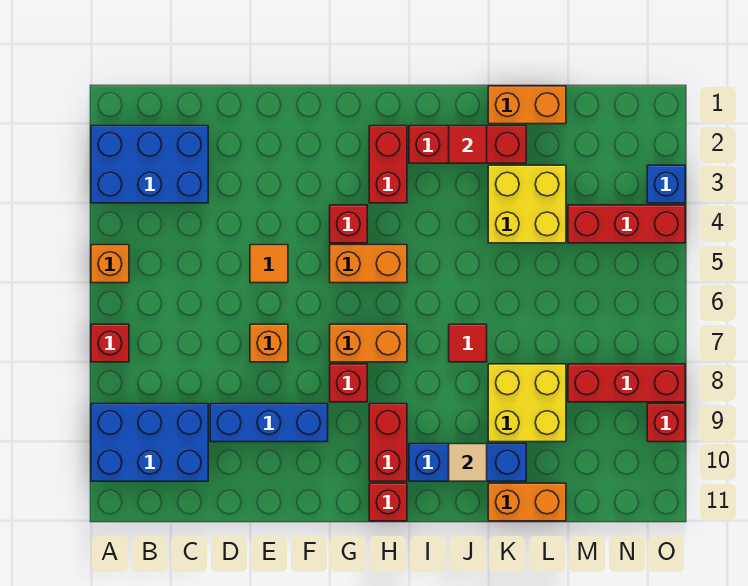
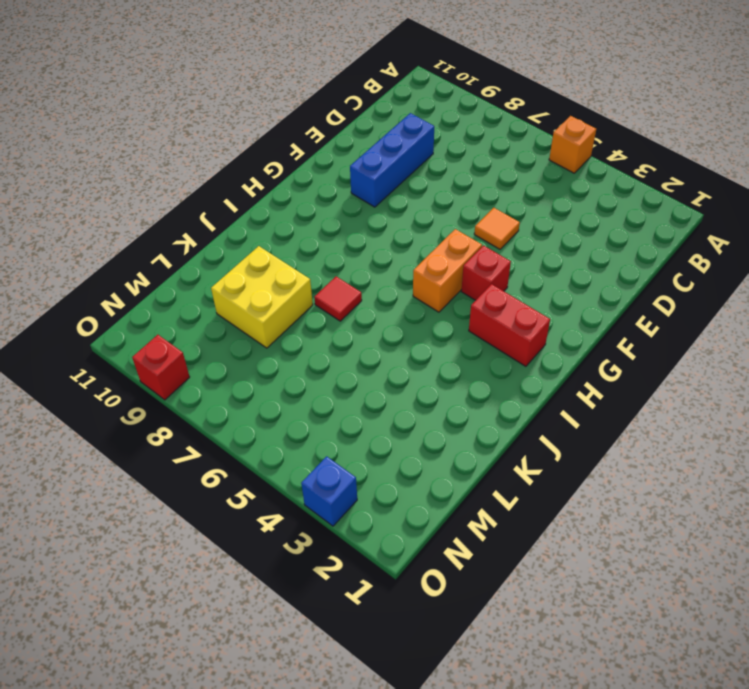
none -> blue 2x3 brick [91,126,208,203]
none -> red 1x1 brick [91,324,129,362]
none -> blue 2x3 brick [91,404,208,481]

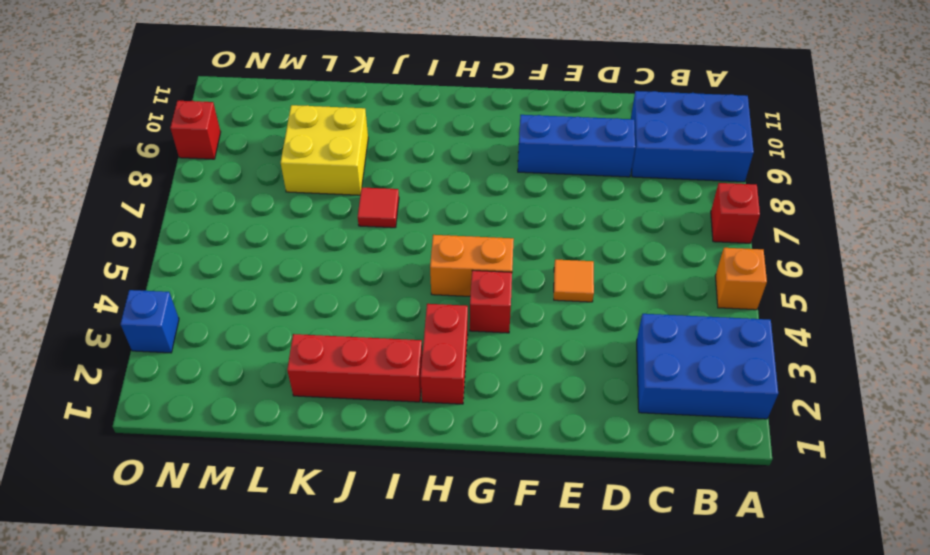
none -> orange 1x1 brick [250,324,288,362]
none -> orange 1x2 brick [330,324,407,362]
none -> red 1x1 brick [330,364,367,402]

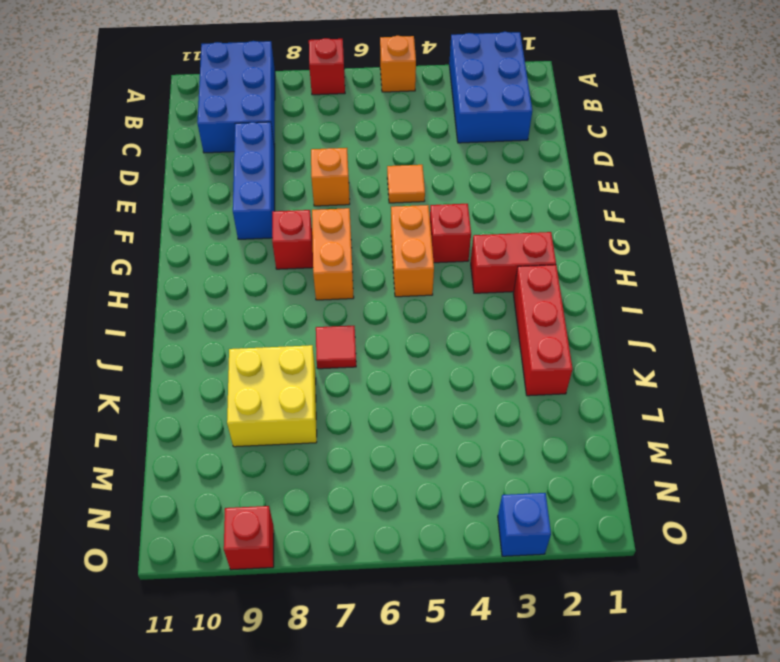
none -> red 1x2 brick [369,404,407,481]
none -> red 1x1 brick [369,483,407,521]
none -> blue 1x3 brick [409,444,526,481]

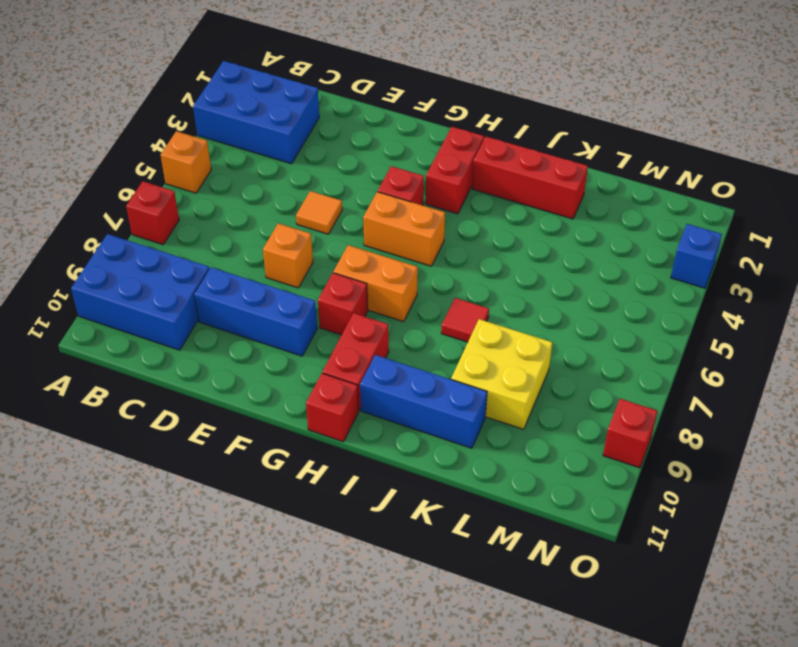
none -> orange 1x2 brick [488,86,566,124]
none -> yellow 2x2 brick [488,165,566,243]
none -> orange 1x2 brick [488,483,566,521]

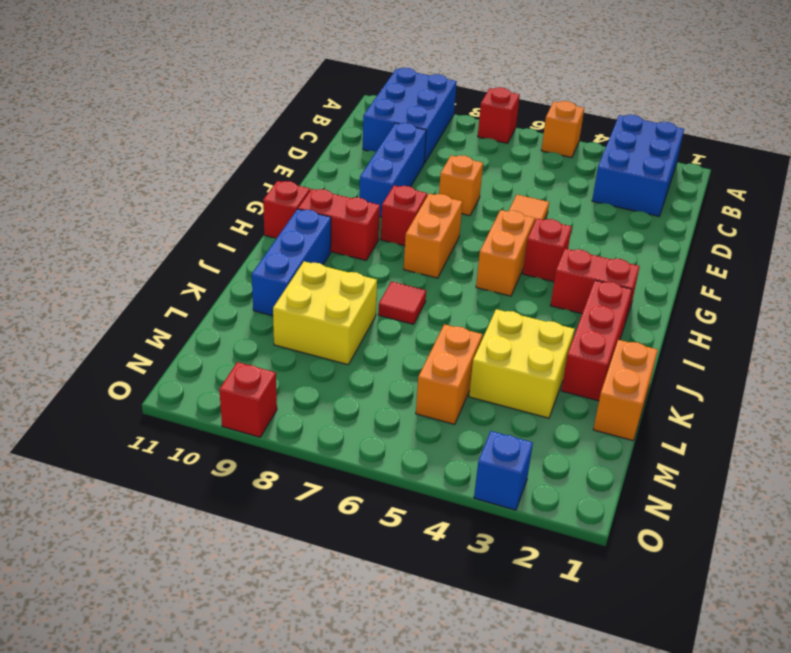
orange 1x2 brick [416,324,482,424] -> orange 1x2 brick moved to [488,483,566,521]
none -> red 1x3 brick [568,205,685,243]
none -> red 1x3 brick [568,364,685,402]
none -> red 1x1 tile [449,126,487,163]

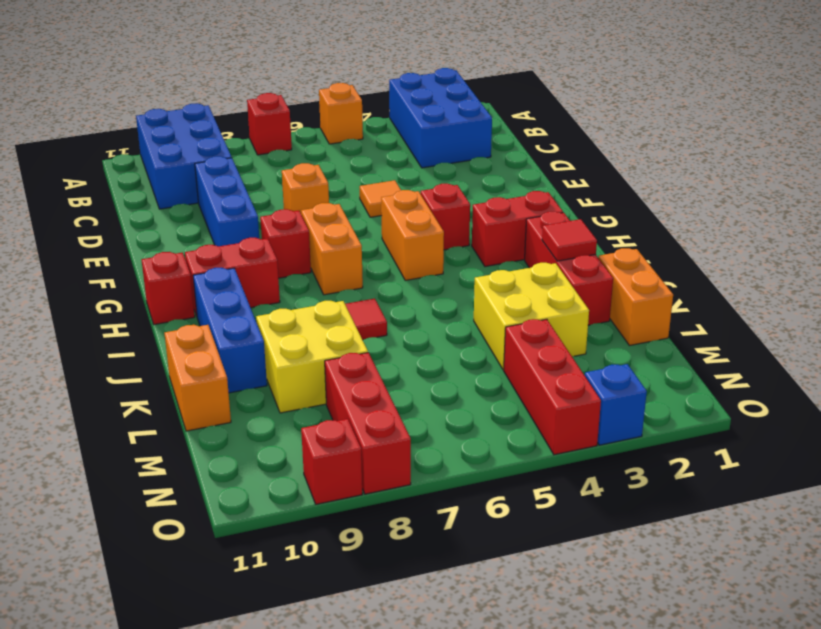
none -> tan 1x1 tile [449,444,487,481]

